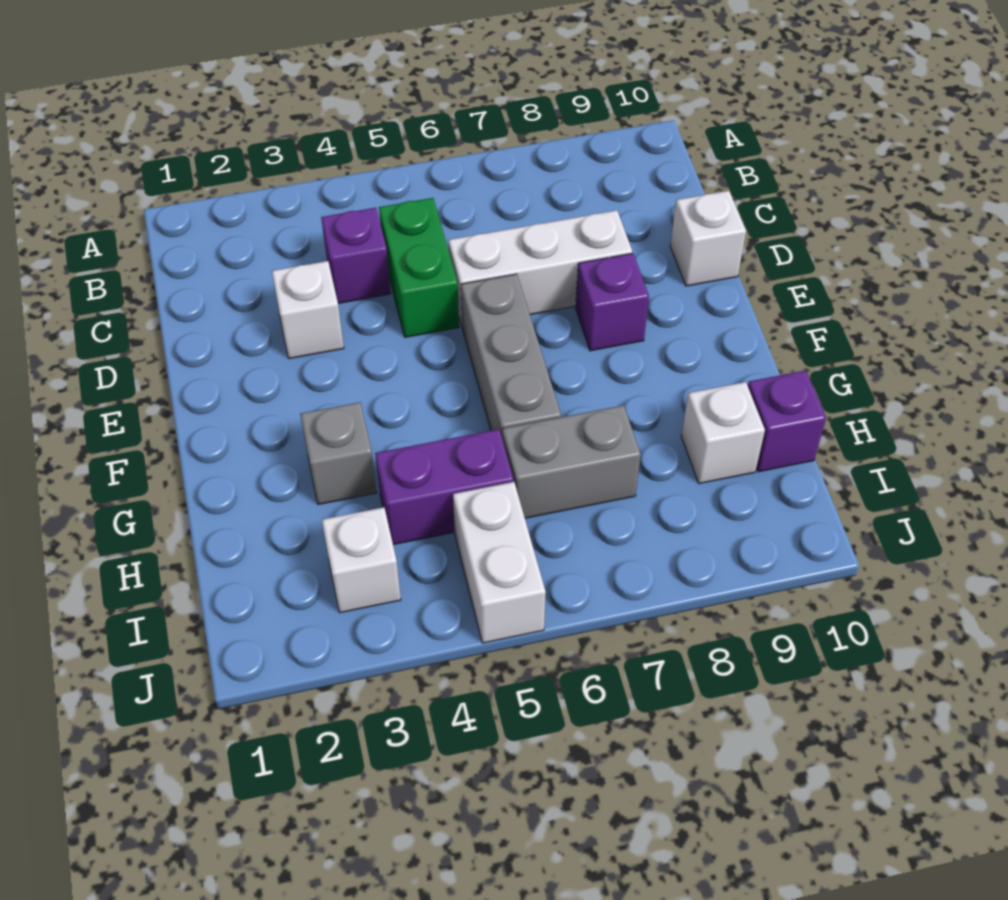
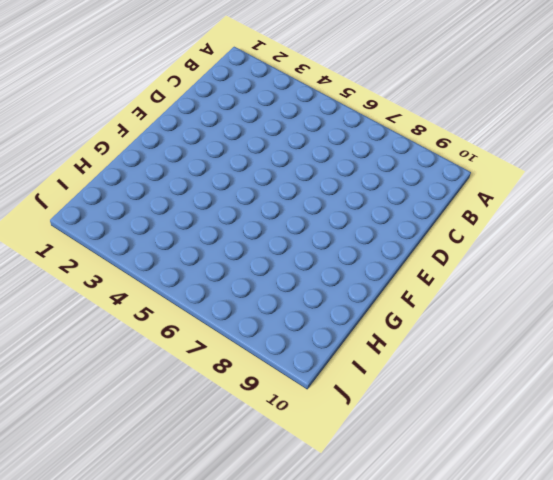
none -> purple 1x1 brick [321,208,391,303]
none -> green 1x2 brick [379,198,459,337]
none -> white 1x1 brick [272,261,344,359]

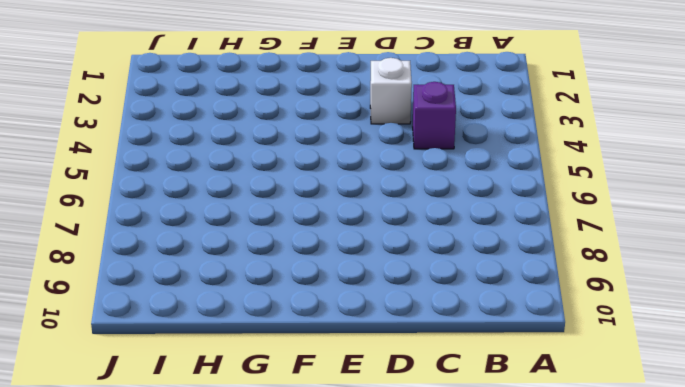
none -> green 1x2 brick [379,198,459,337]
none -> white 1x3 brick [448,210,632,326]
none -> white 1x1 brick [670,191,746,286]

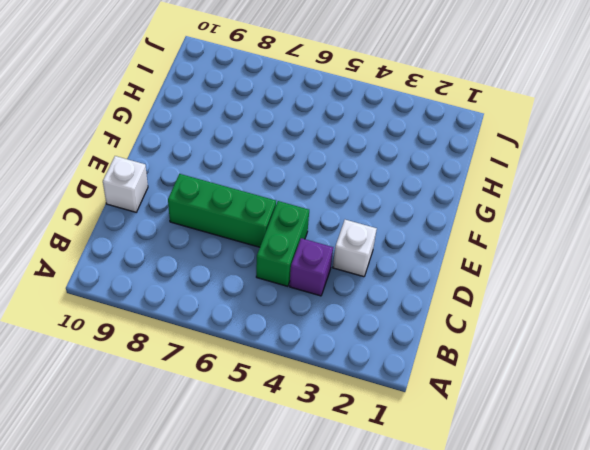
green 1x3 brick [168,174,276,247] -> white 1x3 brick [448,210,632,326]
none -> grey 1x3 brick [461,274,561,436]
none -> purple 1x1 brick [576,253,649,351]
none -> grey 1x1 brick [301,402,377,504]

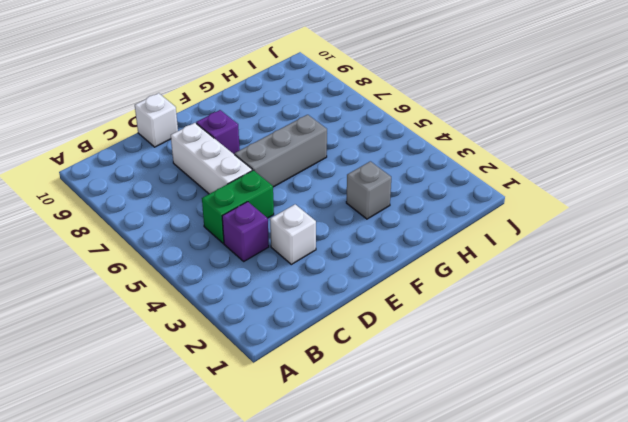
none -> purple 1x2 brick [375,429,514,545]
none -> grey 1x2 brick [502,405,641,518]
none -> white 1x1 brick [681,382,765,484]

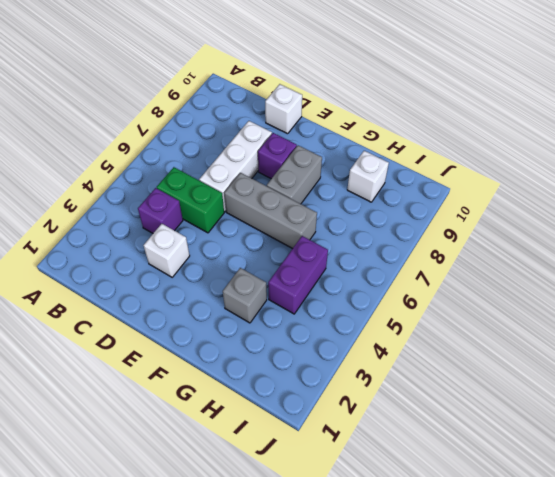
grey 1x2 brick [267,145,322,204] -> grey 1x2 brick moved to [502,405,641,518]
none -> purple 1x1 brick [748,371,826,472]
none -> white 1x1 brick [322,507,401,613]
none -> white 1x2 brick [453,482,546,643]

